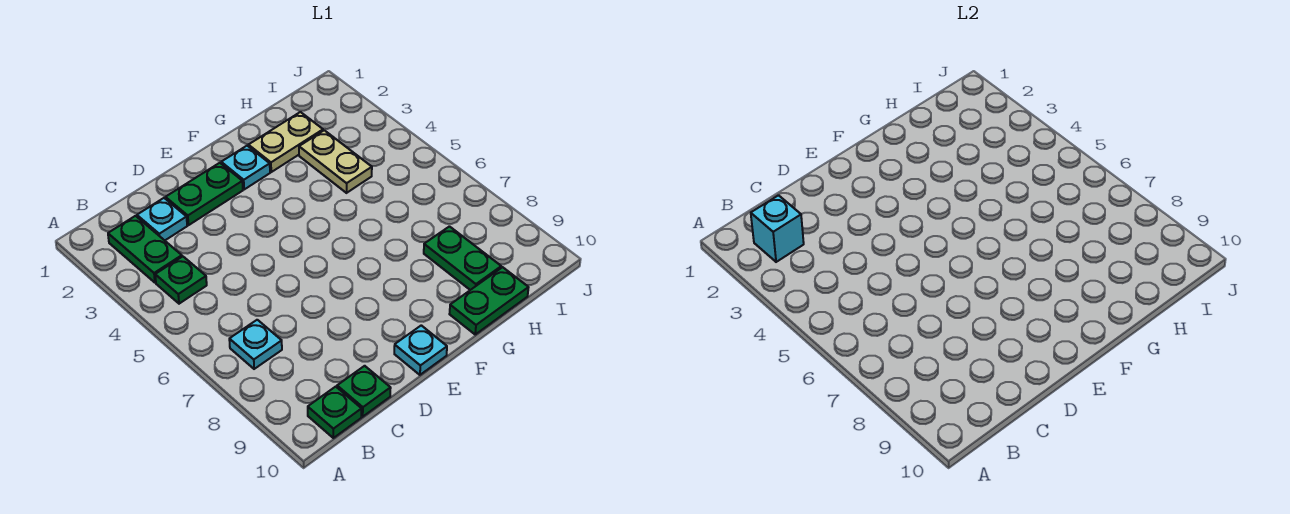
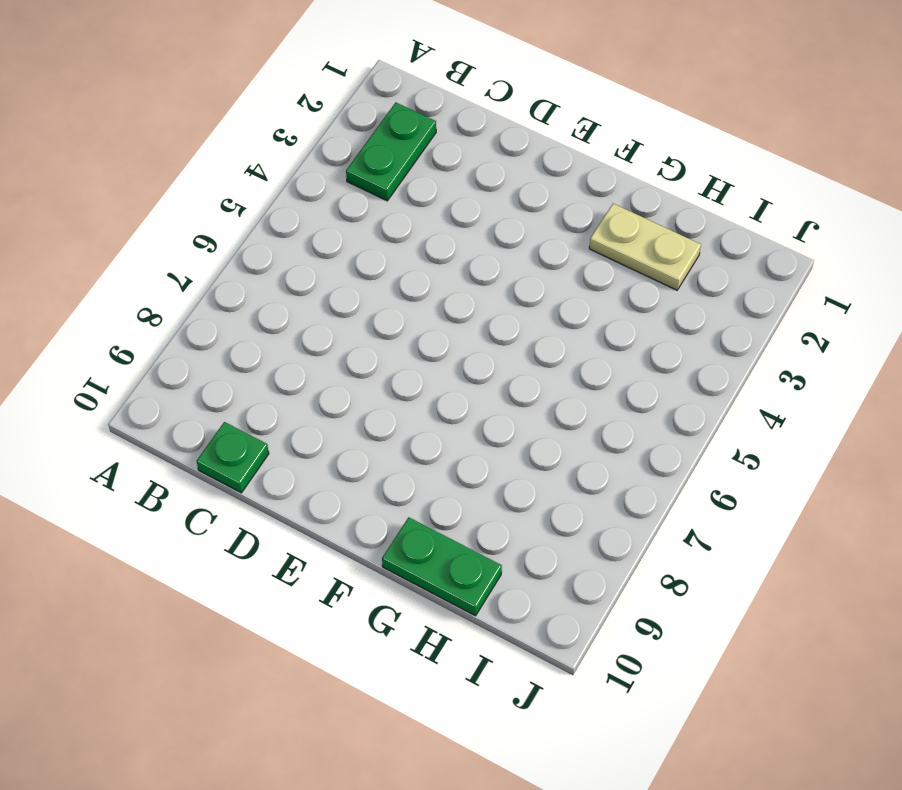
none -> green 1x1 plate [155,256,207,304]
none -> cyan 1x1 plate [229,320,282,369]
none -> green 1x1 plate [308,387,362,438]

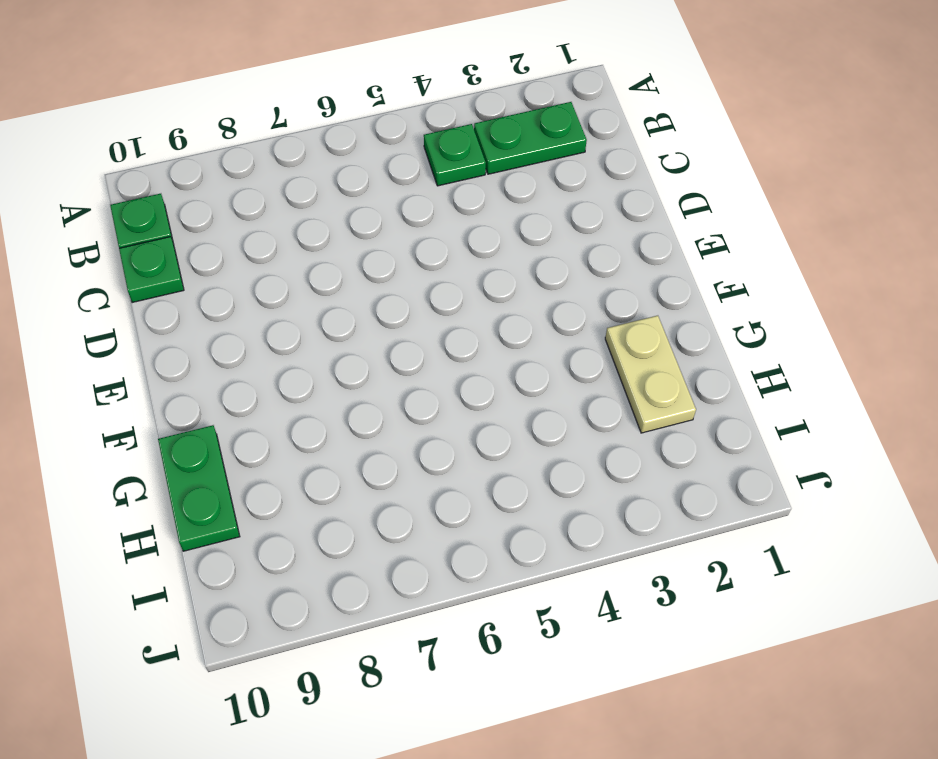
none -> cyan 1x1 plate [229,320,282,369]
none -> cyan 1x1 plate [137,198,187,240]
none -> green 1x2 plate [165,163,243,225]

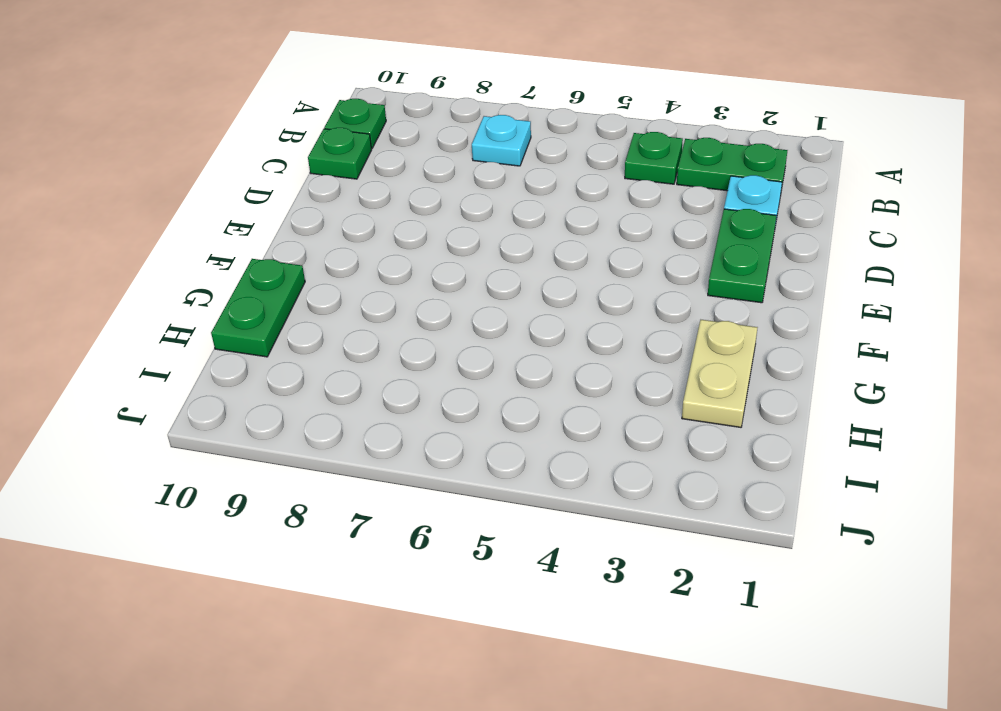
none -> cyan 1x1 plate [394,325,447,375]
none -> cyan 1x1 plate [221,146,270,190]
none -> tan 1x2 plate [299,130,372,193]

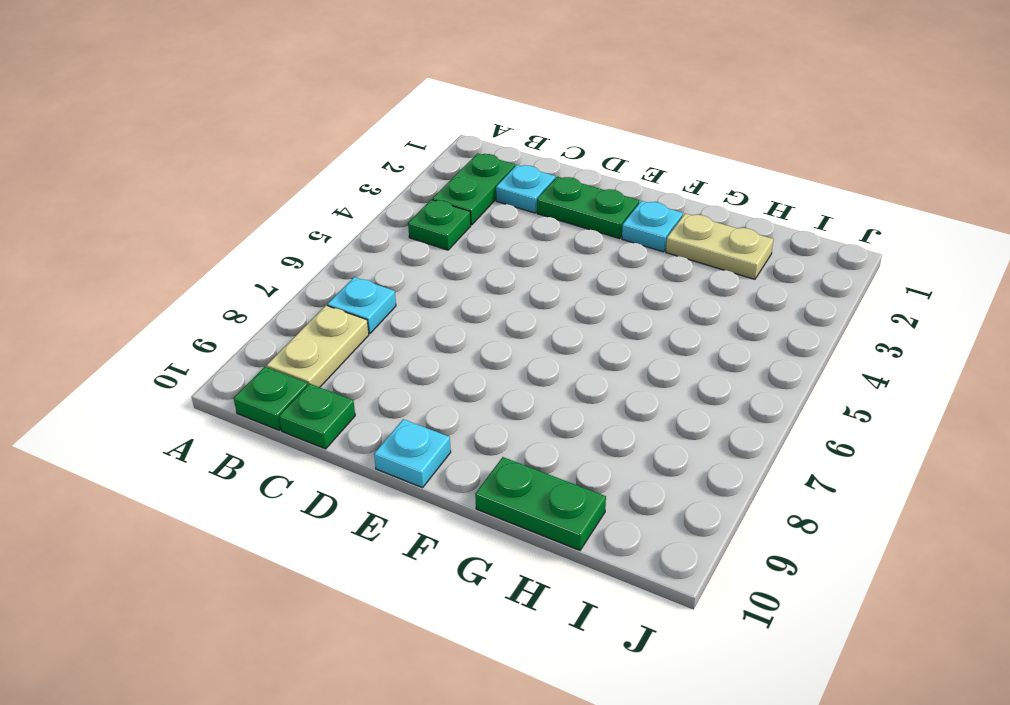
tan 1x2 plate [267,306,369,387] -> tan 1x2 plate moved to [299,130,372,193]
none -> green 1x2 plate [424,226,501,290]
none -> cyan 1x1 brick [751,195,804,262]

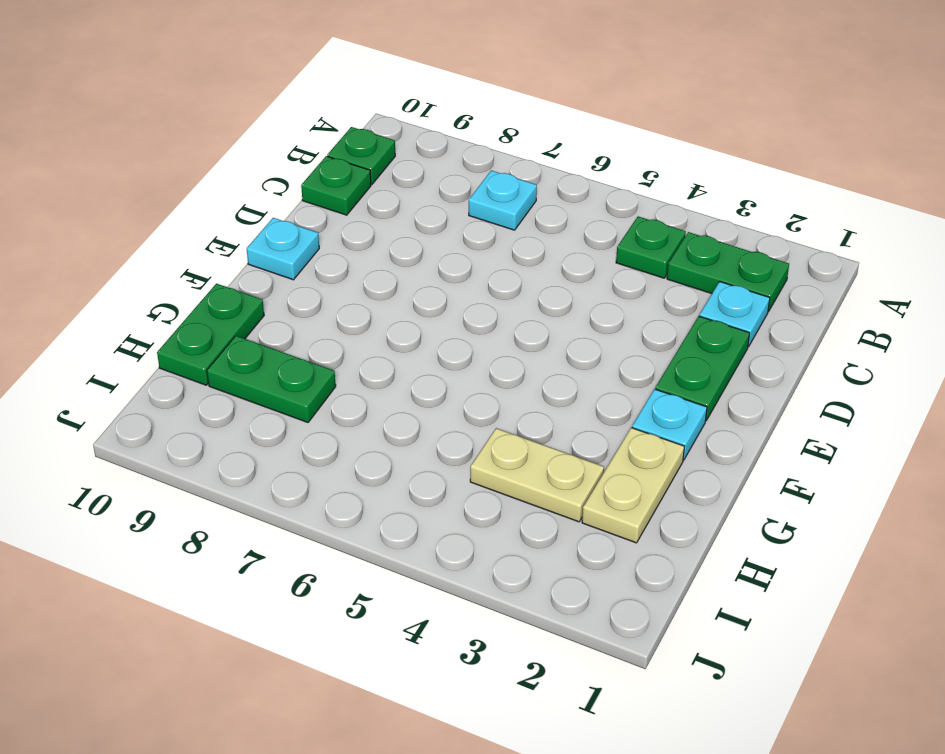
none -> cyan 1x1 brick [751,195,804,262]

